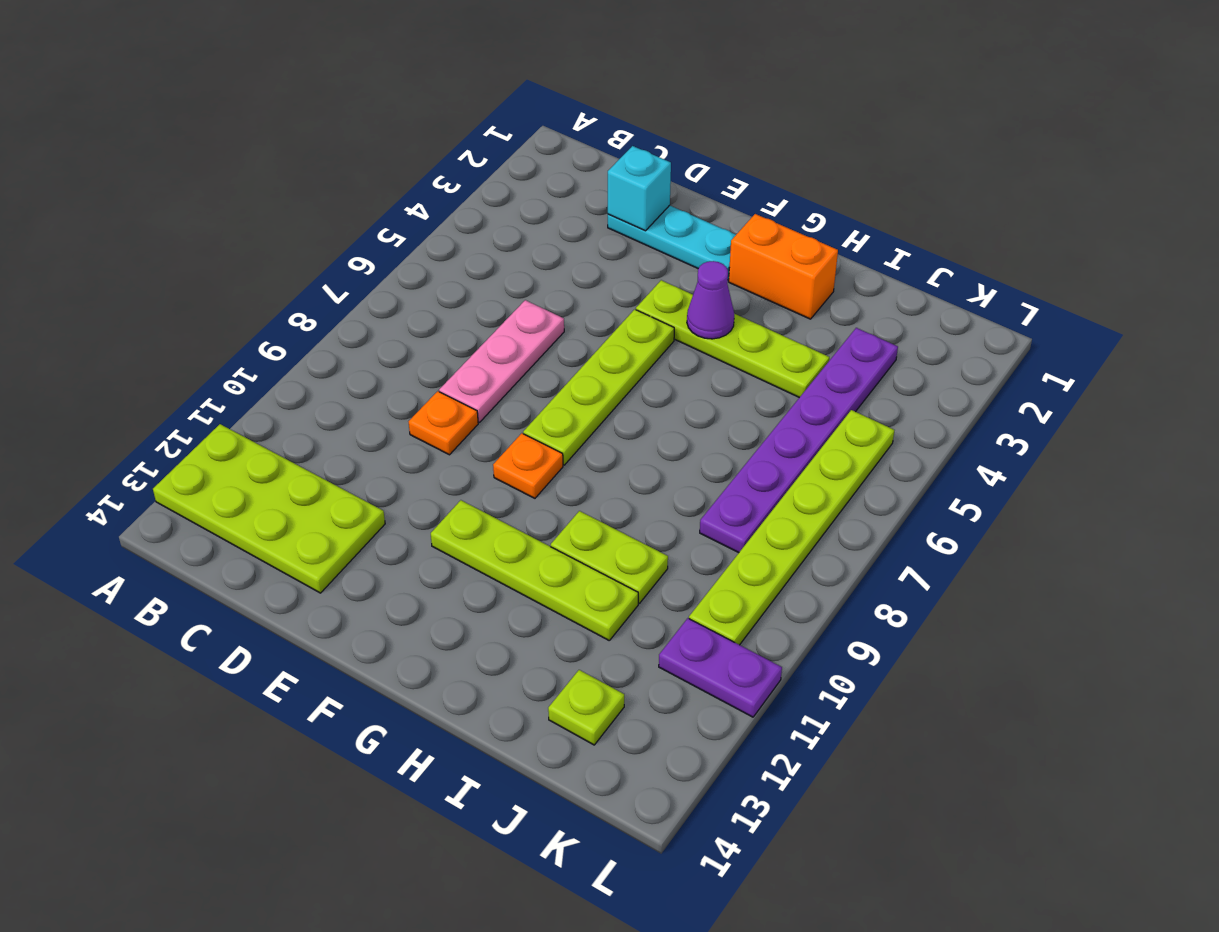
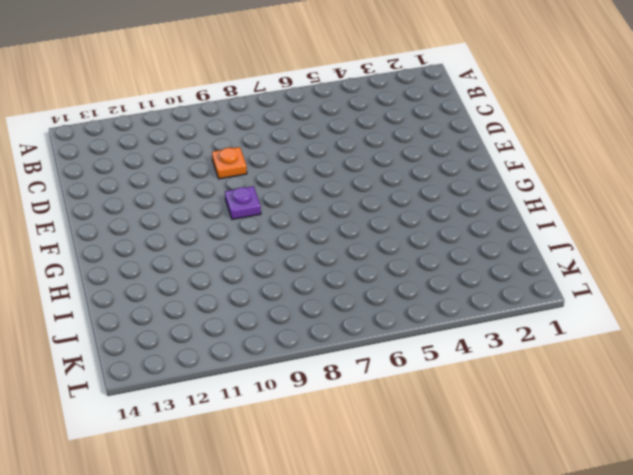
purple 1x1 plate [225,186,261,220] -> orange 1x1 plate [493,433,563,498]
none -> lime 2x4 plate [153,424,385,593]
none -> cyan 1x3 plate [608,205,736,279]
none -> pink 1x3 plate [439,300,564,422]

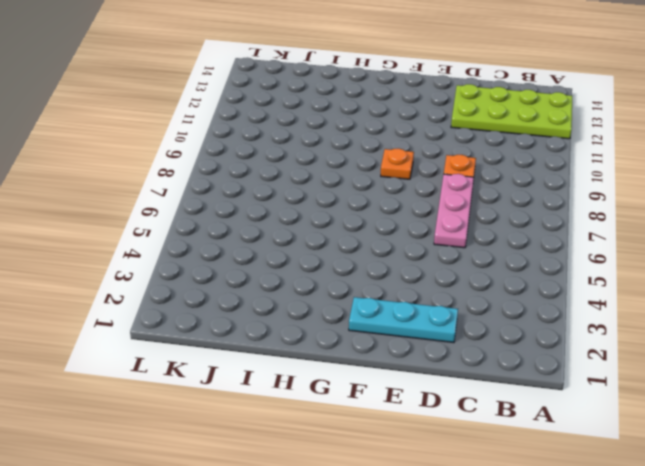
none -> lime 1x4 plate [636,280,829,397]
none -> lime 1x4 plate [523,309,674,465]
none -> lime 1x4 plate [431,500,638,640]

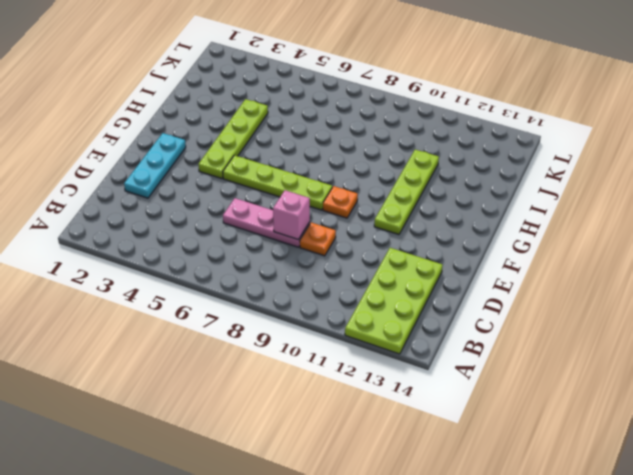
pink 1x1 brick [273,190,310,240] -> none
none -> orange 1x2 brick [729,214,838,319]
none -> lime 1x2 plate [551,511,668,603]
none -> purple 1x6 plate [700,328,898,553]

